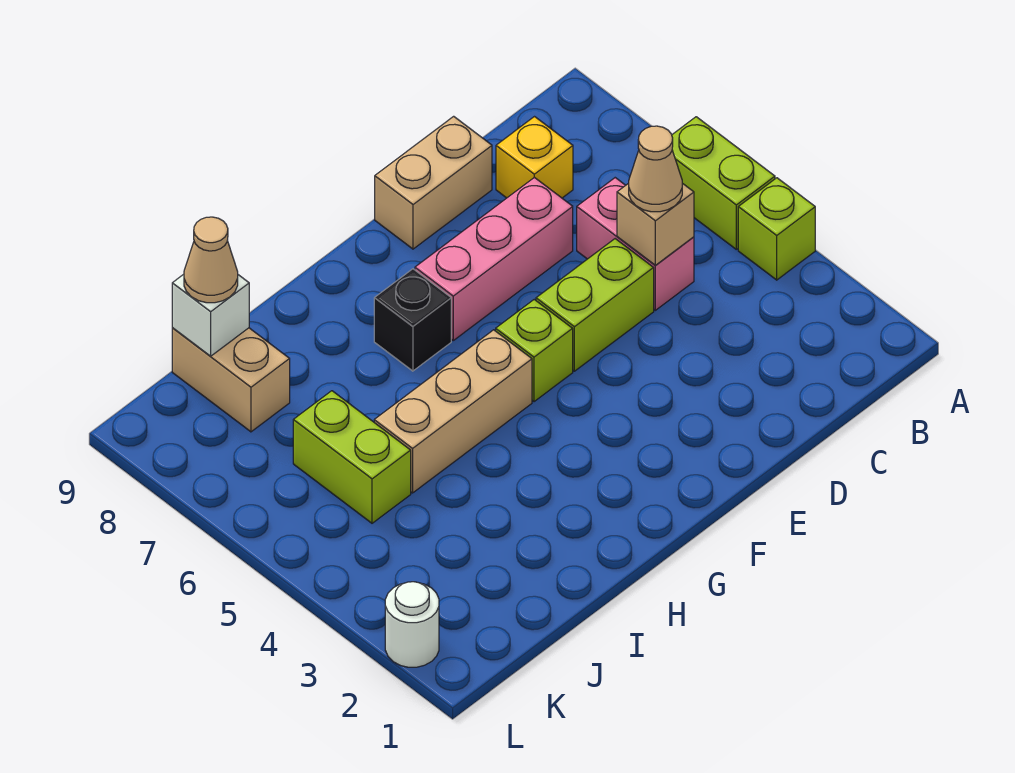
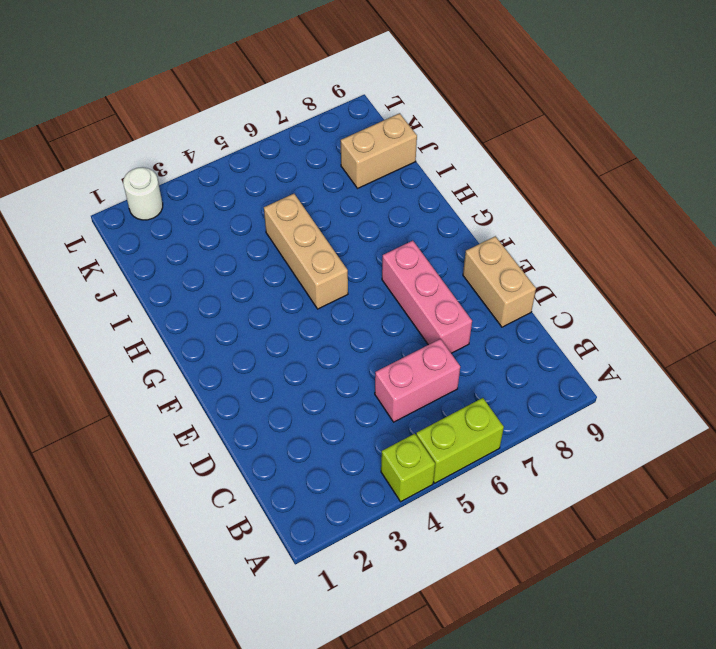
none -> yellow 1x1 brick [496,117,573,198]
none -> lime 1x2 brick [536,239,654,371]
none -> lime 1x1 brick [496,300,573,402]

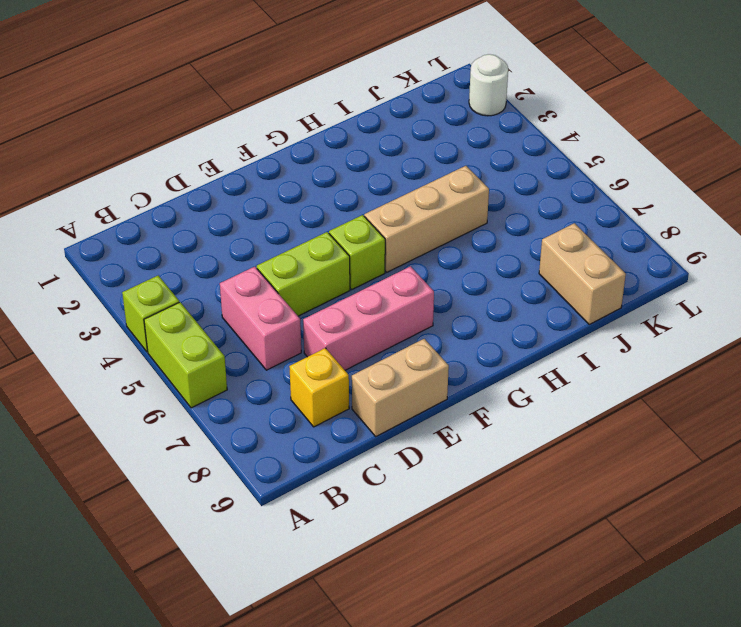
none -> black 1x1 brick [374,269,451,371]
none -> lime 1x2 brick [293,391,411,523]
none -> tan 1x1 brick [617,183,694,266]

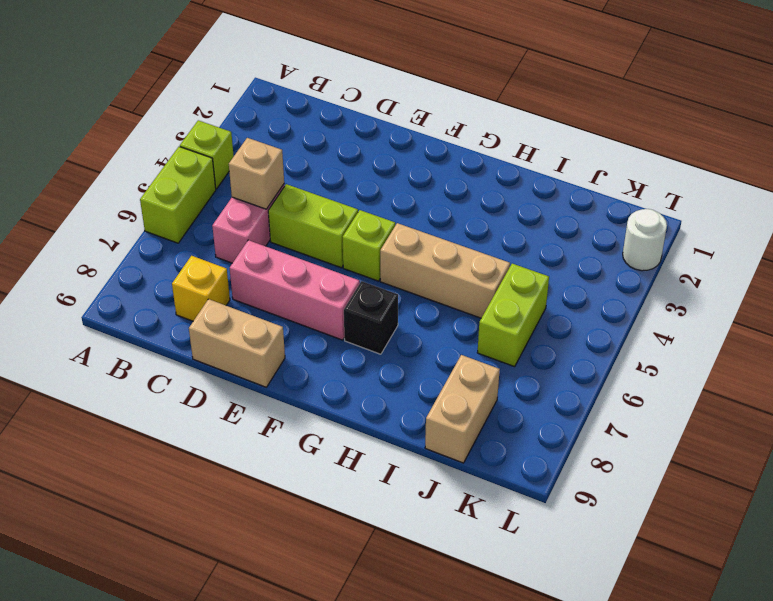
none -> white 1x1 brick [172,274,249,356]
none -> tan 1x1 cone [629,126,682,212]
none -> tan 1x1 cone [184,217,238,303]

